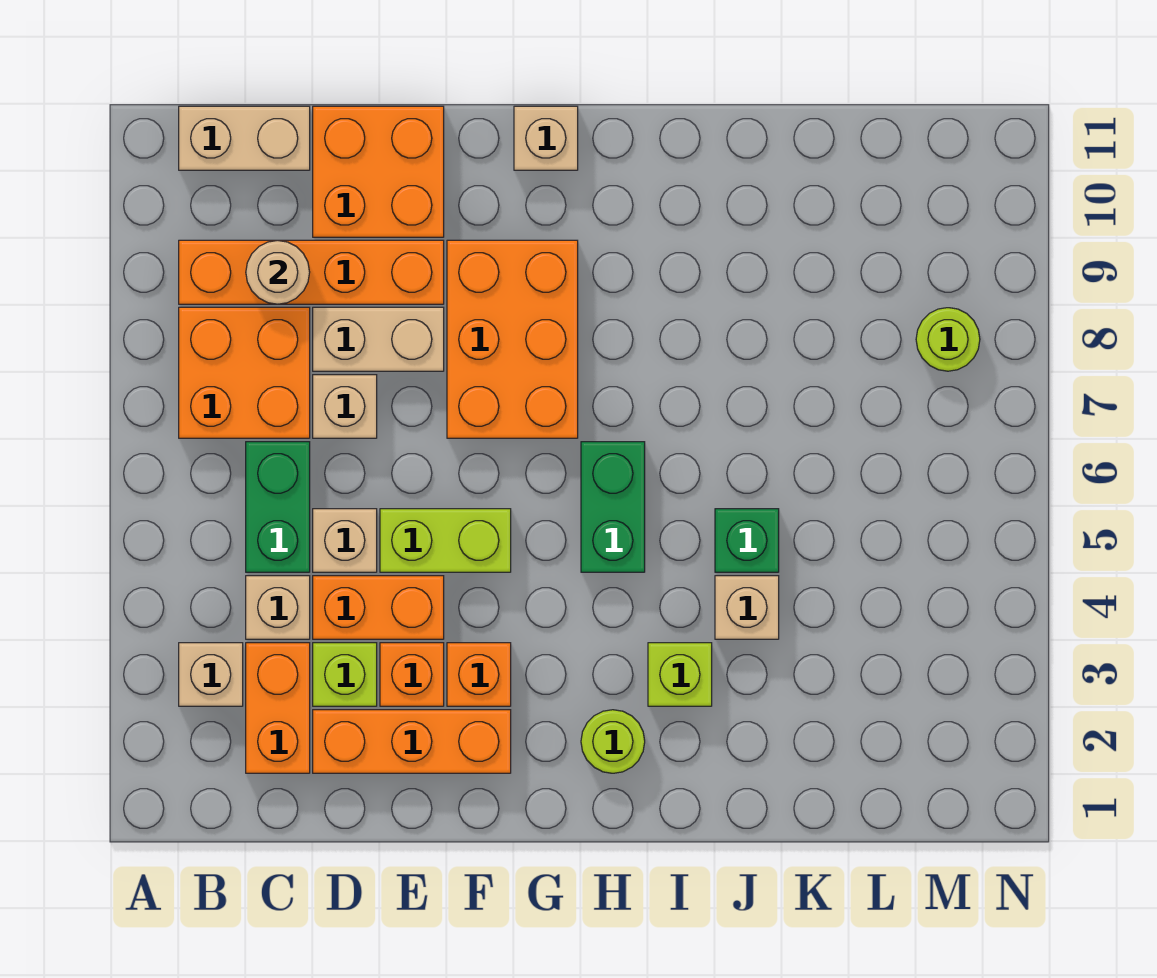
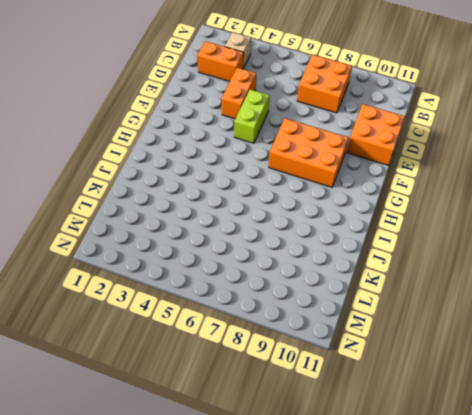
none -> orange 1x4 brick [179,240,444,304]
none -> tan 1x2 brick [179,106,310,170]
none -> tan 1x1 brick [246,576,310,639]

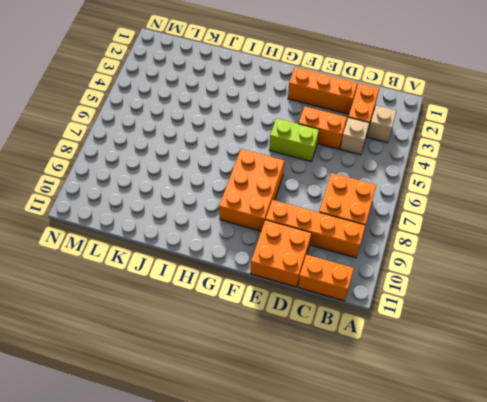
orange 1x2 brick [298,255,354,301] -> tan 1x2 brick [179,106,310,170]
none -> green 1x2 brick [246,442,310,572]
none -> lime 1x1 brick [313,643,377,706]
none -> tan 1x1 brick [313,509,377,572]

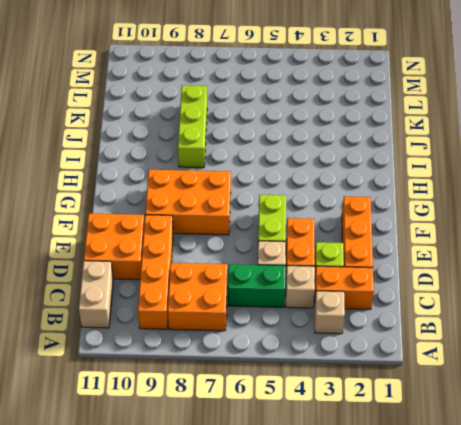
lime 1x3 brick [178,85,207,168] -> none
none -> tan 1x1 brick [313,375,377,438]
none -> tan 1x2 brick [313,307,444,371]
none -> orange 1x1 brick [380,643,444,706]

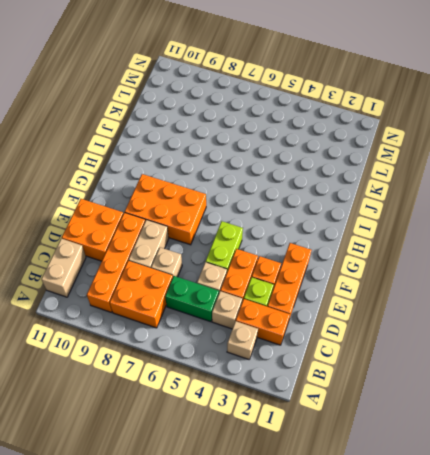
none -> orange 1x1 brick [447,643,511,706]
none -> tan 1x1 brick [514,106,578,170]
none -> lime 1x1 round brick [581,710,645,773]

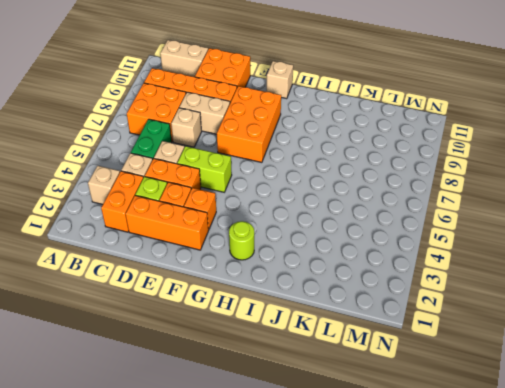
none -> green 1x2 brick [581,442,645,572]
none -> lime 1x1 brick [648,643,712,706]
none -> tan 1x1 brick [715,576,779,639]

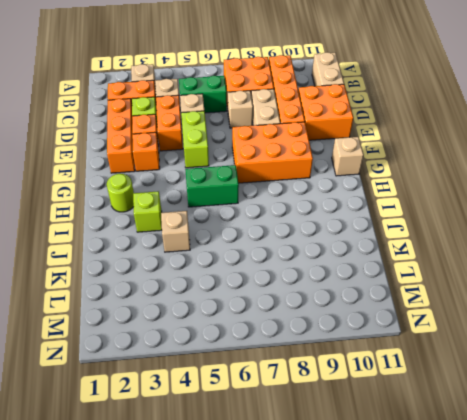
none -> green 1x1 brick [715,509,779,572]
none -> lime 1x1 round brick [916,308,980,371]
none -> tan 1x1 round brick [246,240,310,304]

